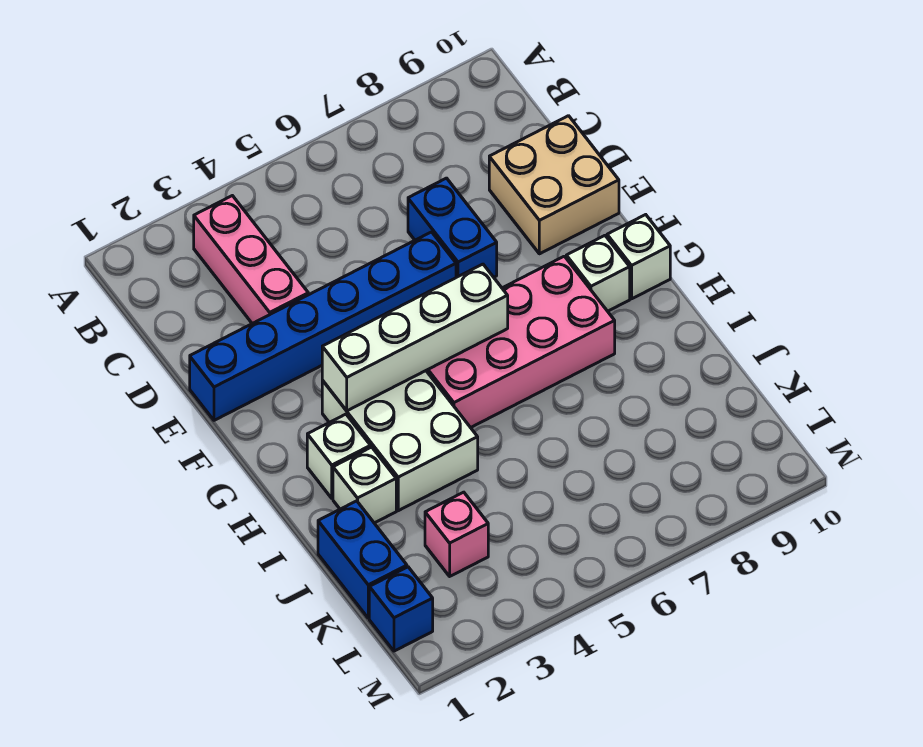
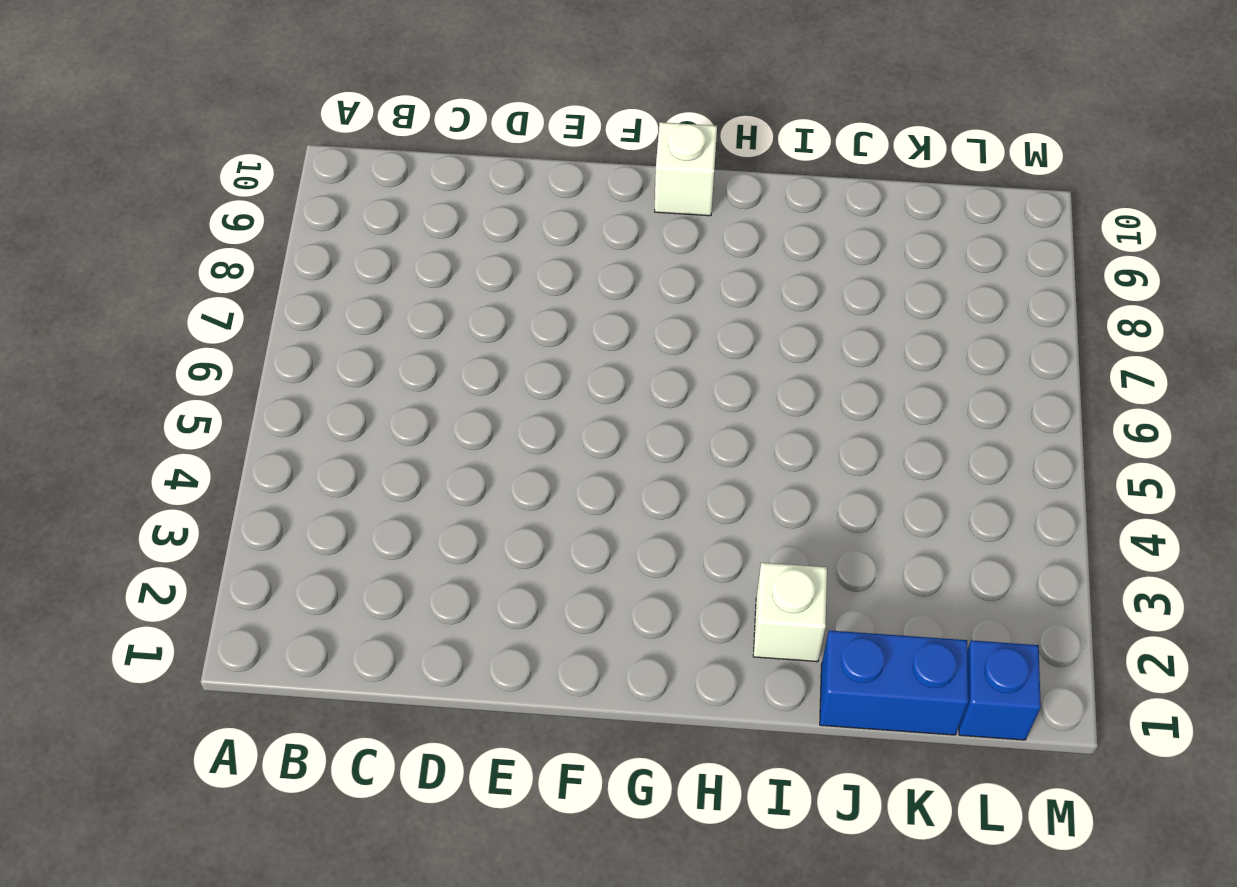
none -> pink 1x3 brick [194,196,308,324]
none -> blue 1x2 brick [408,178,497,277]
none -> tan 2x2 brick [489,116,619,254]

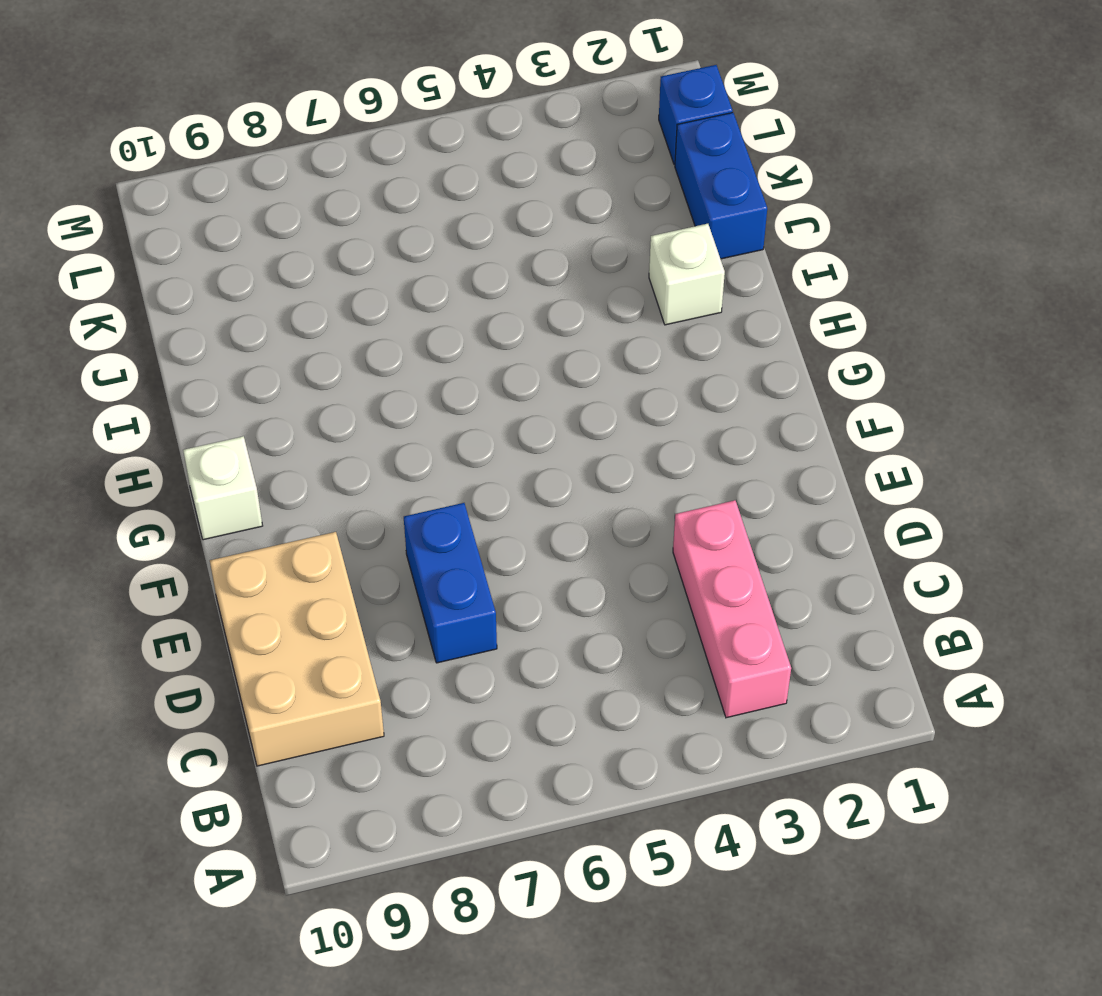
tan 2x3 brick [210,532,384,766] -> tan 2x2 brick [489,116,619,254]
none -> blue 1x6 brick [190,232,456,420]
none -> white 2x3 brick [322,371,478,511]
none -> pink 2x4 brick [426,256,615,428]

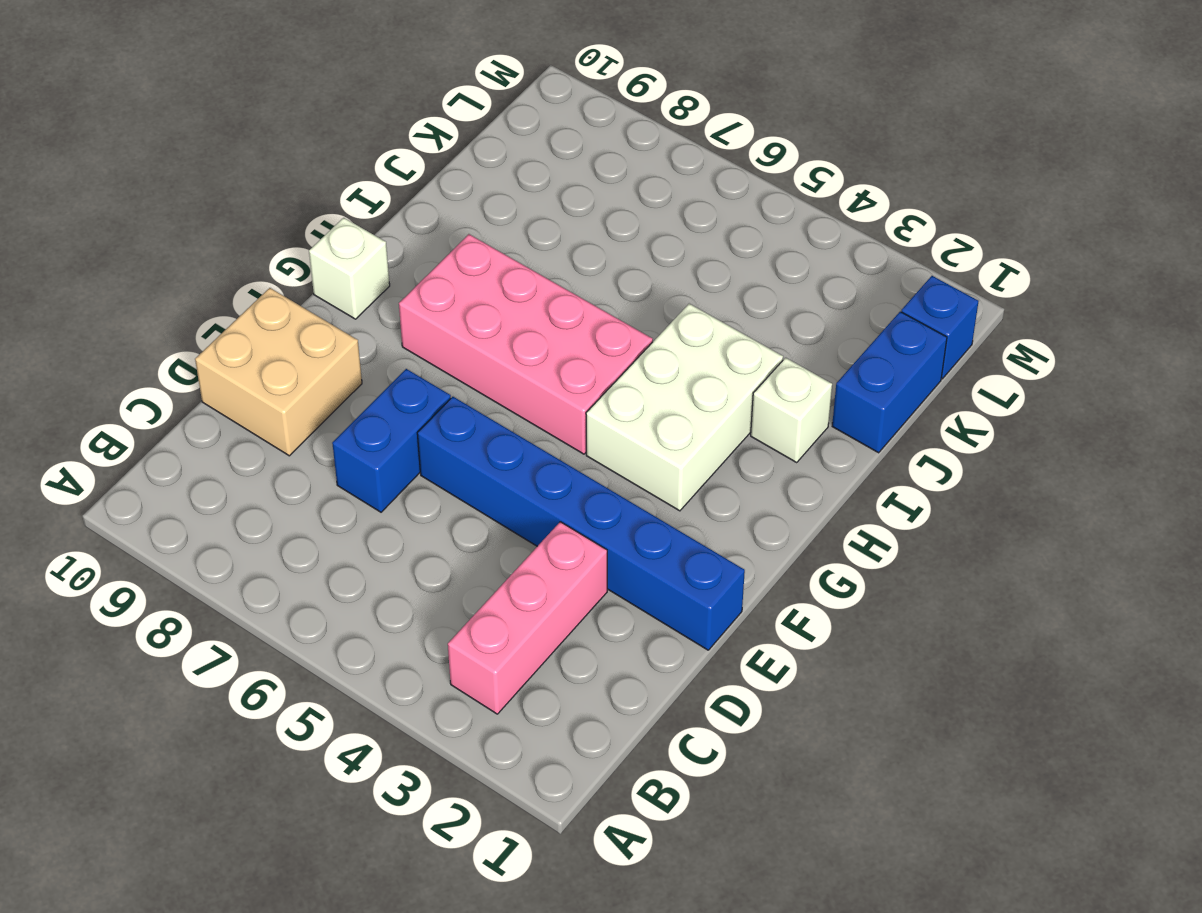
none -> white 1x1 brick [566,236,630,311]
none -> white 1x1 brick [307,414,371,498]
none -> pink 1x1 brick [425,492,488,576]

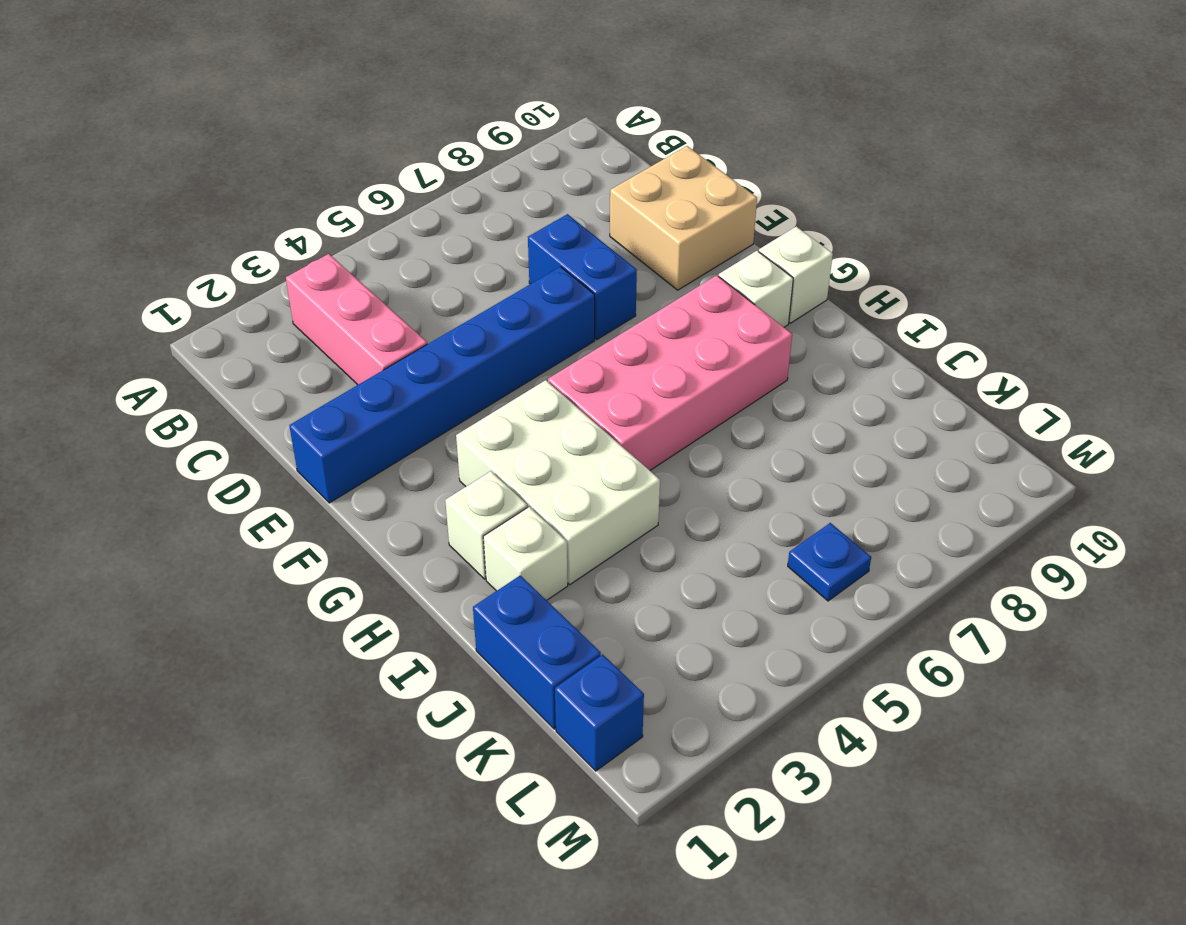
blue 1x1 plate [788,523,871,601] -> none
none -> pink 1x1 brick [425,492,488,576]
none -> white 1x4 brick [322,264,508,411]

